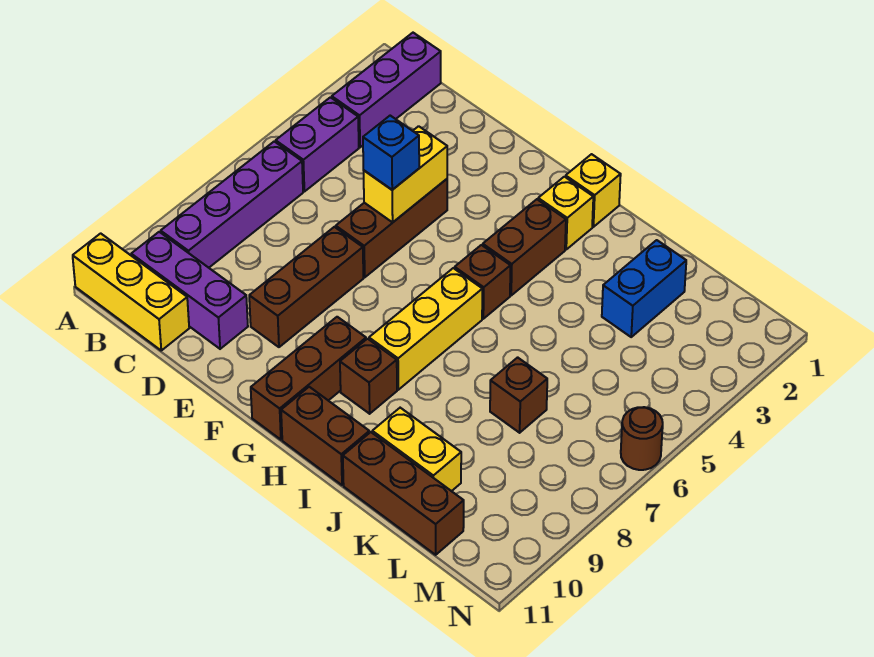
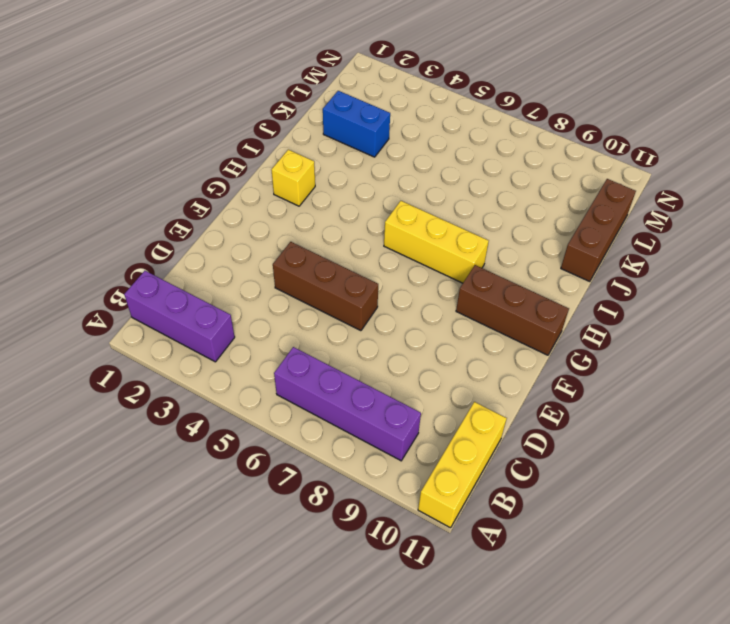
none -> purple 1x2 brick [276,97,359,192]
none -> purple 1x3 brick [131,232,248,349]
none -> brown 1x3 brick [249,227,363,347]

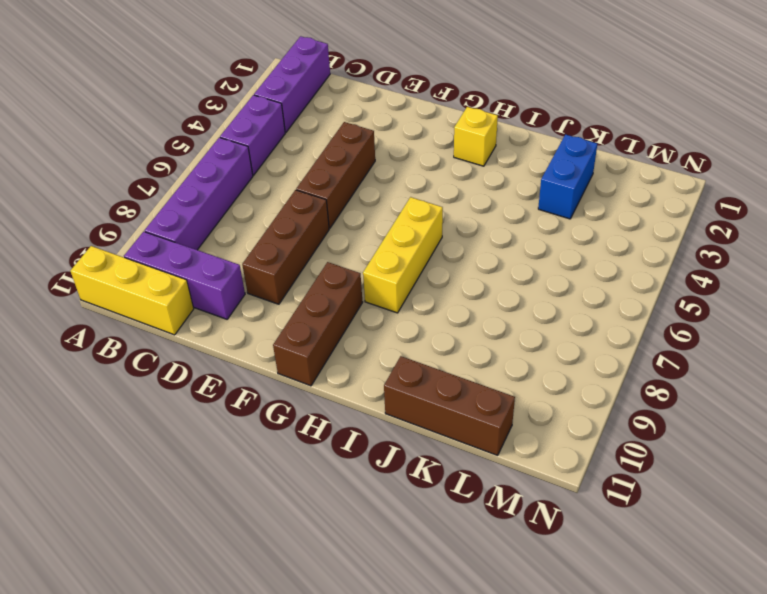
none -> yellow 1x1 brick [566,154,621,227]
none -> brown 1x2 brick [483,199,566,295]
none -> brown 1x1 brick [455,245,510,319]

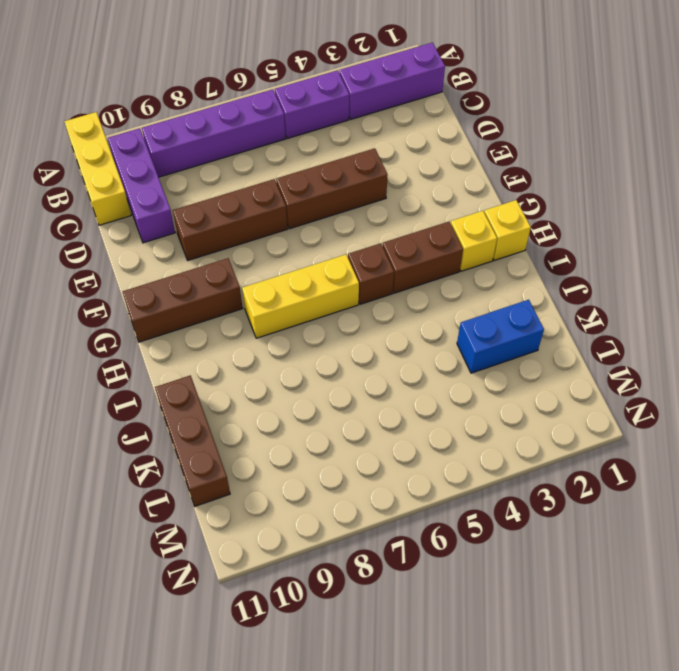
none -> brown 1x1 brick [340,339,397,414]
none -> brown 1x2 brick [281,387,369,485]
none -> yellow 1x2 brick [372,408,461,491]

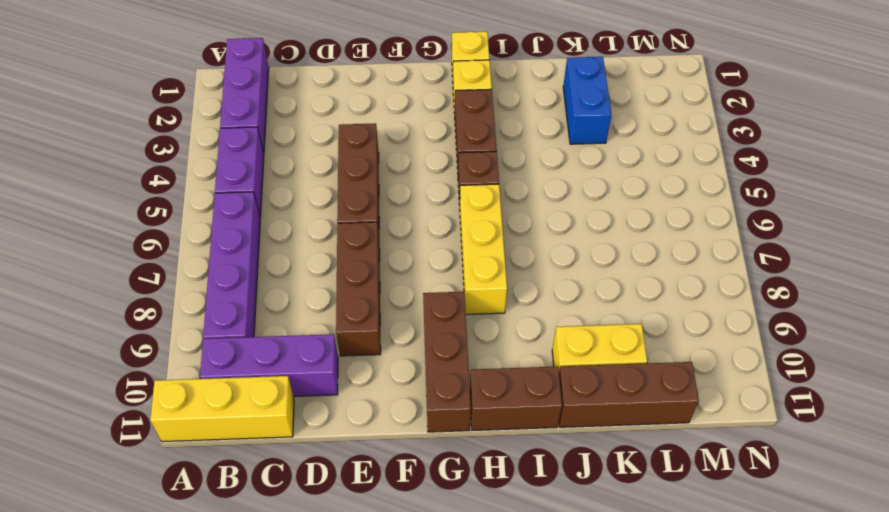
none -> brown 1x1 brick [340,339,397,414]
none -> brown 1x1 brick [490,357,547,433]
none -> brown 1x1 round brick [621,407,663,470]

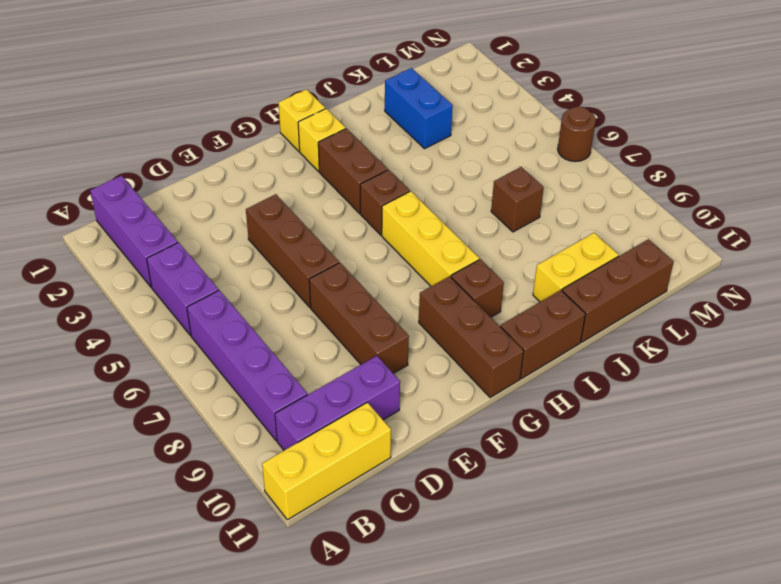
none -> yellow 1x2 brick [363,126,447,222]
none -> blue 1x1 brick [363,116,419,190]

